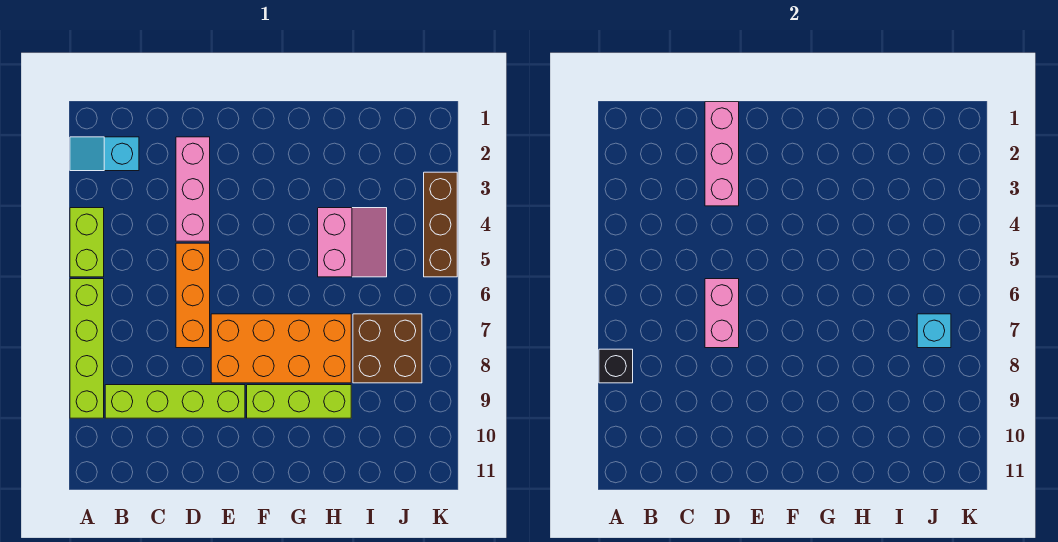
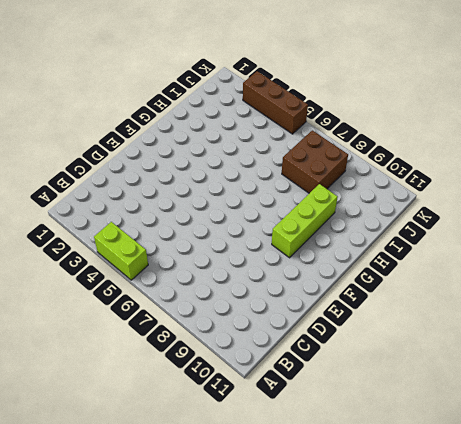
none -> cyan 1x2 slope [70,137,139,171]
none -> lime 1x4 brick [70,279,104,418]
none -> lime 1x4 brick [105,385,245,418]

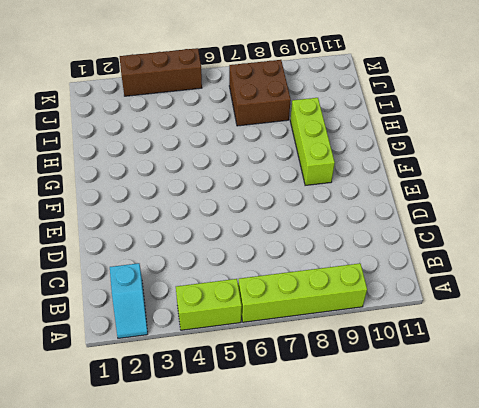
none -> lime 1x4 brick [105,385,245,418]
none -> pink 1x3 brick [176,137,210,241]
none -> orange 1x3 brick [176,243,210,348]

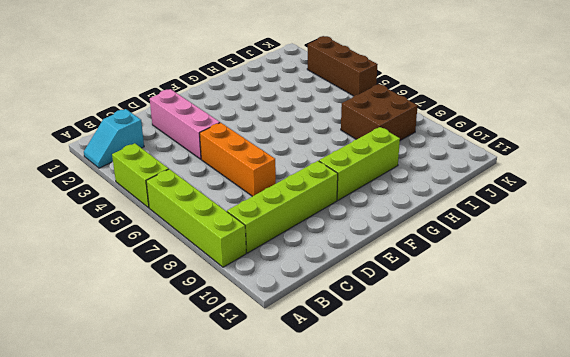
none -> orange 2x4 brick [211,314,351,383]
none -> pink 2x2 slope [318,208,387,277]
none -> black 1x1 brick [599,349,633,383]

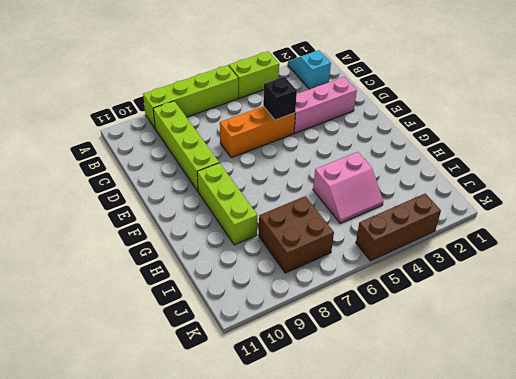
black 1x1 brick [263,77,297,120] -> black 1x1 brick moved to [599,349,633,383]
none -> orange 2x4 brick [211,314,351,383]
none -> pink 1x3 brick [705,102,739,206]
none -> pink 1x2 brick [705,279,739,348]

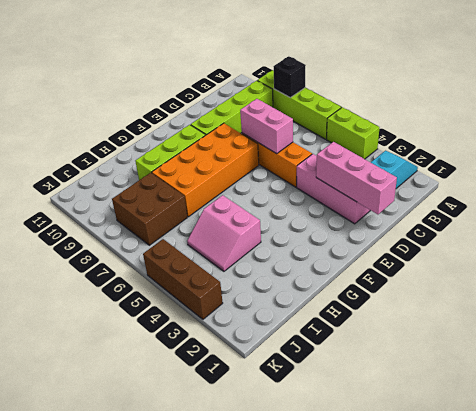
none -> cyan 1x1 brick [917,314,951,348]

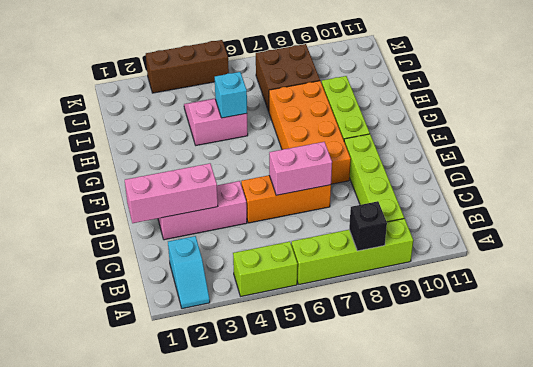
cyan 1x1 brick [215,72,247,118] -> cyan 1x1 brick moved to [917,314,951,348]

